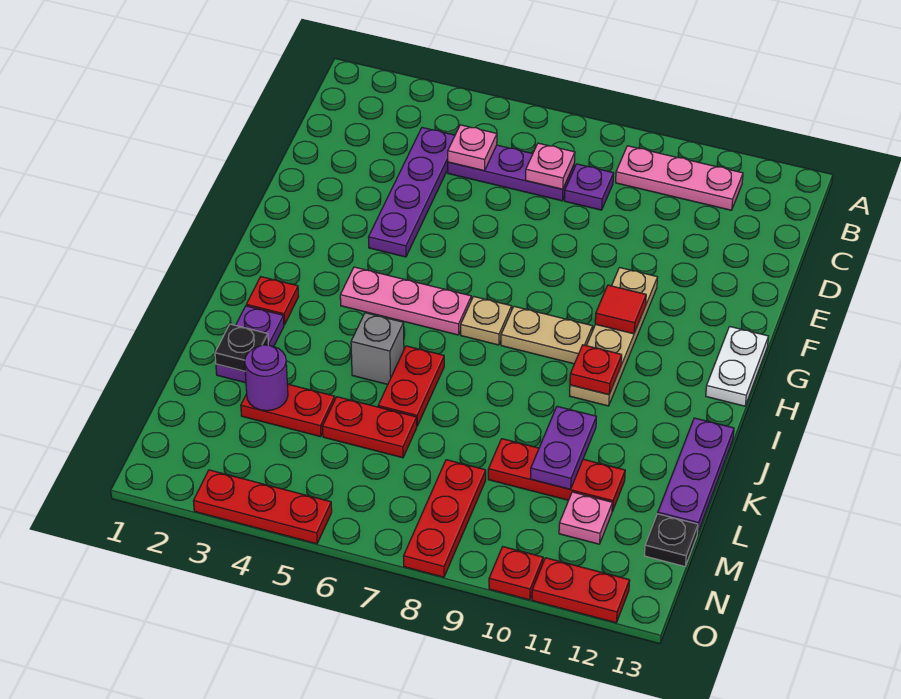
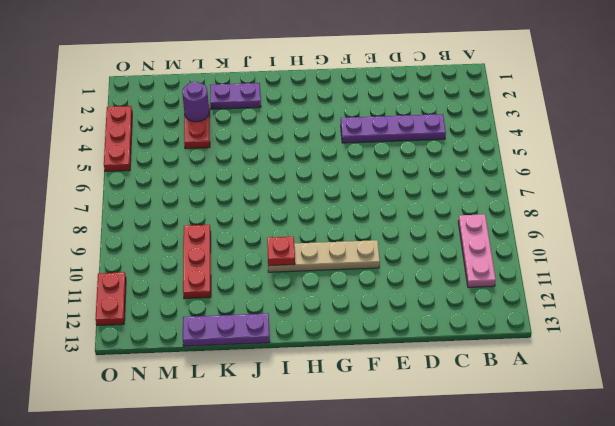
none -> purple 1x3 plate [448,145,574,201]
none -> purple 1x1 plate [564,164,614,210]
none -> white 1x2 plate [706,327,768,406]
none -> pink 1x3 plate [340,267,471,335]

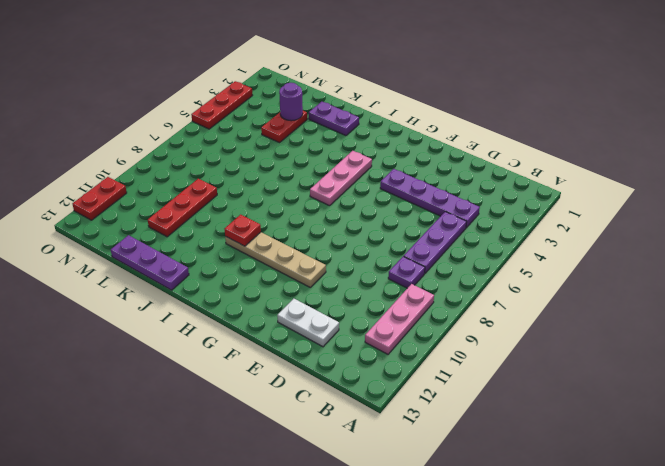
white 1x2 plate [277,299,339,347] -> white 1x2 plate moved to [706,327,768,406]
none -> tan 1x1 plate [461,296,512,345]
none -> tan 1x2 plate [501,306,593,364]
none -> red 1x1 plate [246,277,299,325]
none -> grey 1x1 brick [351,313,404,384]

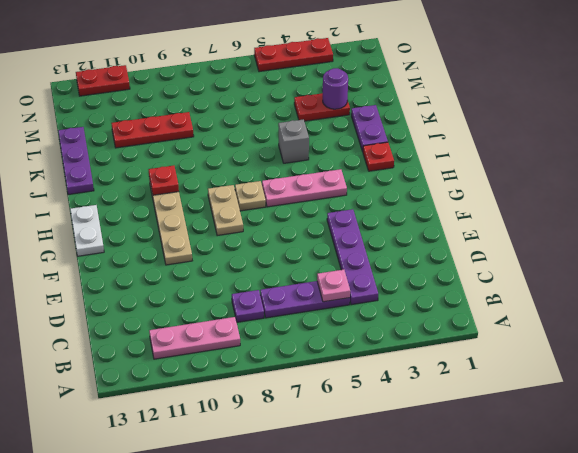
tan 1x2 plate [208,185,243,236] -> tan 1x2 plate turned to [501,306,593,364]
none -> red 1x2 plate [378,346,444,426]
none -> red 1x2 plate [322,397,417,458]
none -> red 1x3 plate [403,460,486,577]
none -> pink 1x1 plate [559,492,612,544]

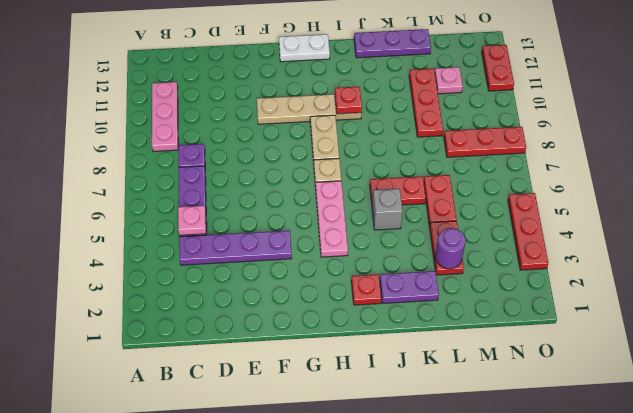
none -> black 1x1 plate [645,514,698,566]
none -> red 1x1 plate [489,547,543,600]
none -> pink 1x1 plate [526,143,575,189]
none -> red 1x1 tile [595,285,646,334]

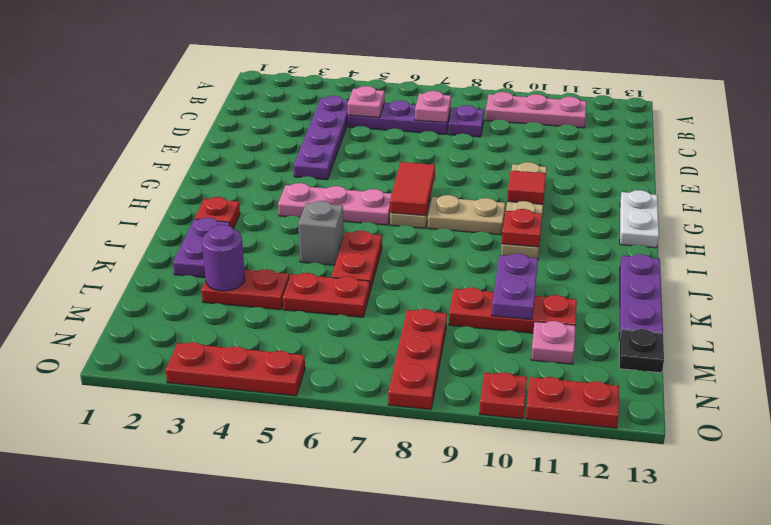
red 1x2 tile [390,162,435,216] -> none
none -> black 1x1 plate [215,324,268,371]

